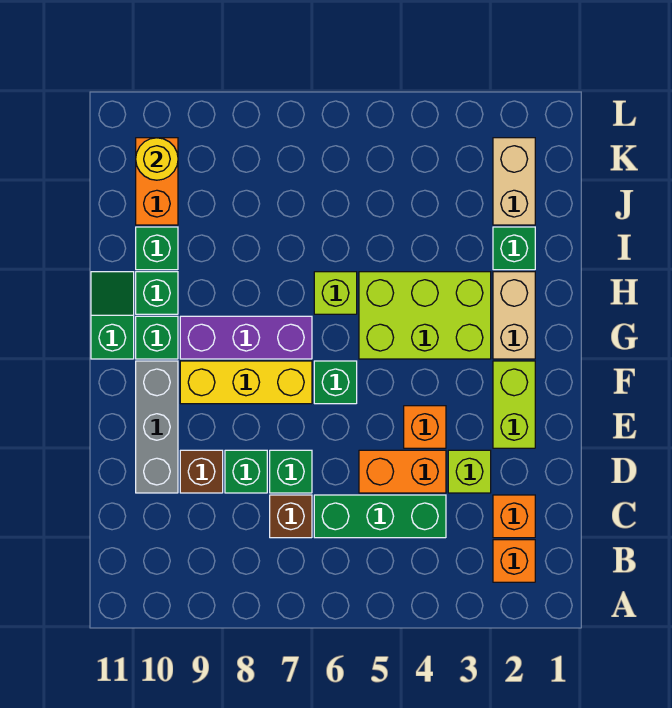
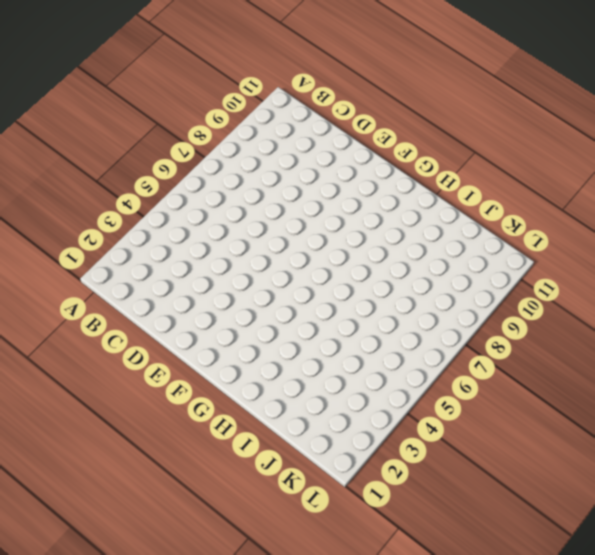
none -> orange 1x1 brick [493,540,535,582]
none -> orange 1x1 brick [493,495,535,538]
none -> green 1x3 brick [314,495,446,538]

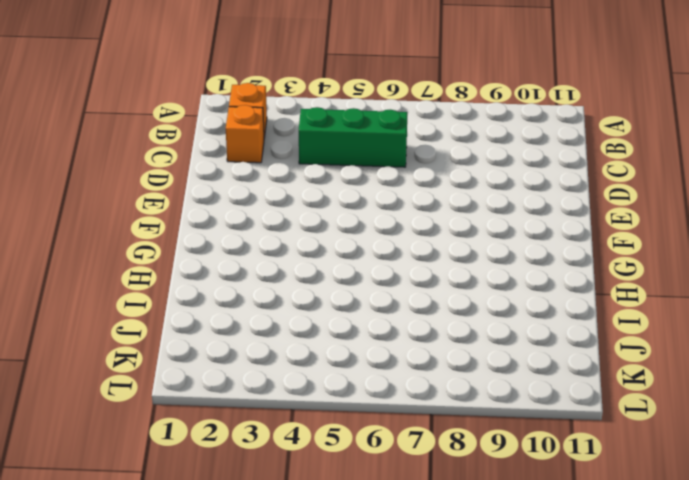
none -> brown 1x1 brick [270,495,312,538]
none -> lime 1x1 brick [448,450,491,493]
none -> orange 1x2 brick [359,450,446,493]

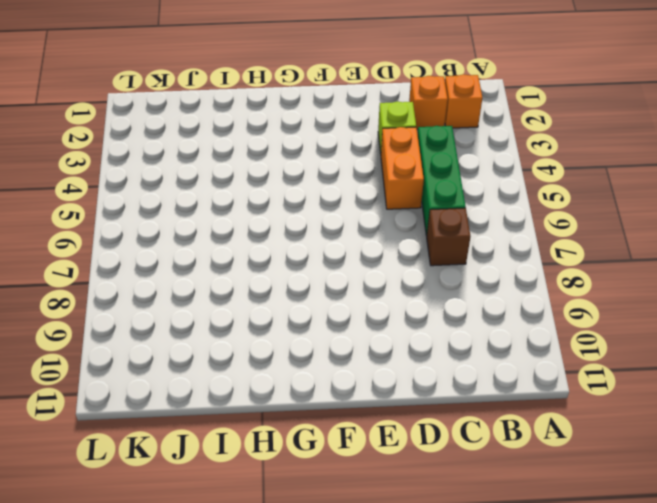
none -> green 1x1 brick [270,450,312,493]
none -> green 1x1 brick [225,450,267,493]
none -> brown 1x1 brick [180,450,223,493]

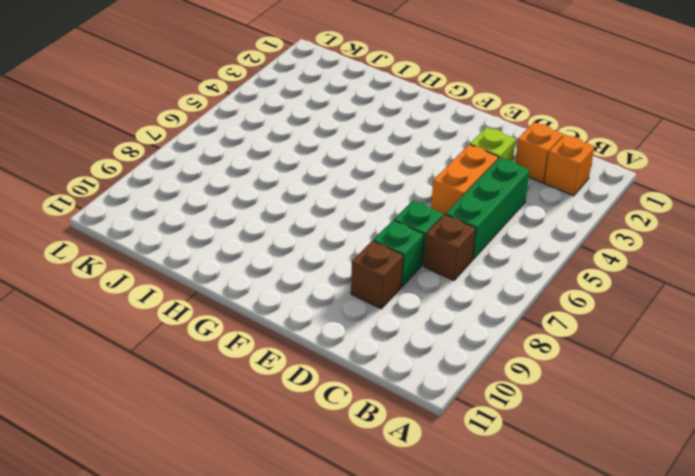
none -> grey 1x3 brick [136,361,178,493]
none -> lime 1x2 brick [493,361,535,448]
none -> orange 1x1 brick [404,406,446,448]

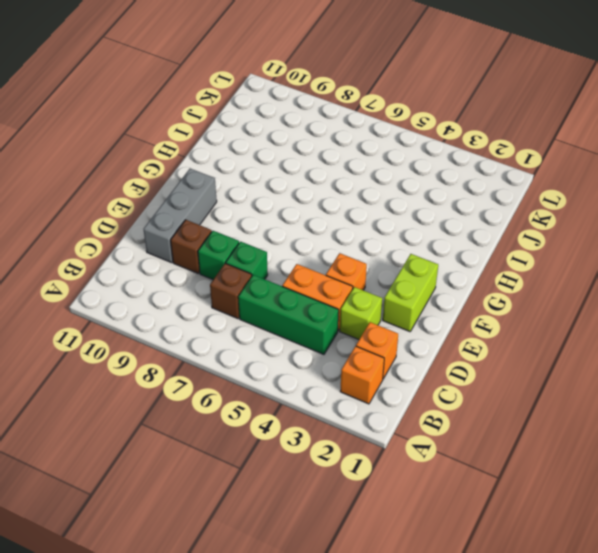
none -> green 1x1 brick [314,361,357,404]
none -> yellow 1x3 brick [180,361,312,404]
none -> tan 1x2 brick [493,272,535,359]

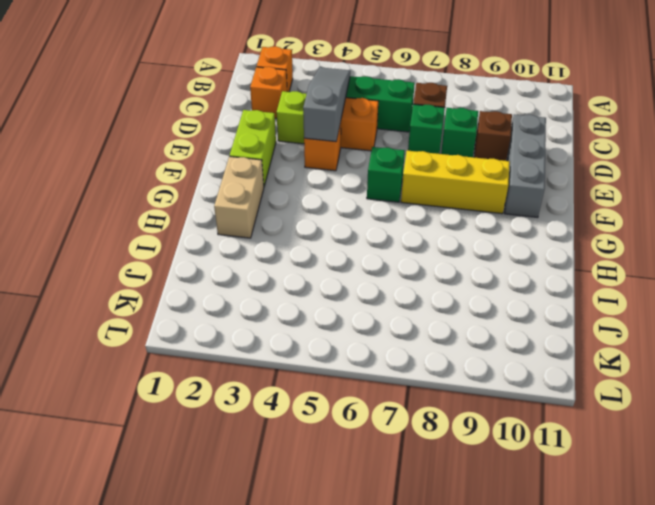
grey 1x3 slope [303,67,350,142] -> none
none -> lime 2x3 brick [359,272,491,359]
none -> purple 1x3 brick [180,316,312,359]
none -> green 1x1 brick [136,316,178,359]

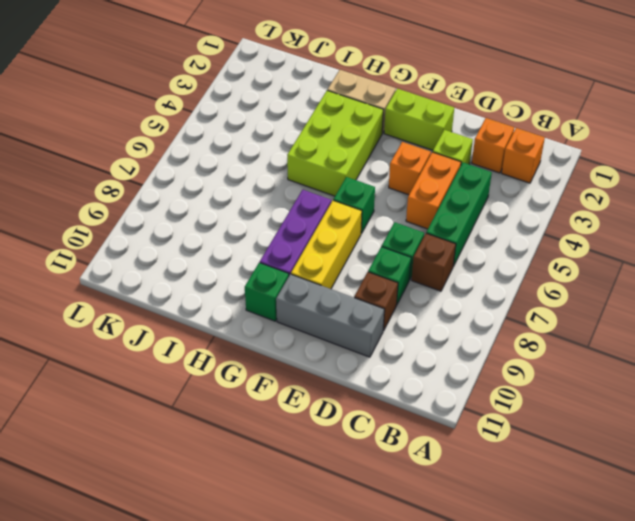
none -> green 1x2 slope [91,272,134,359]
none -> lime 1x1 brick [314,272,357,314]
none -> green 1x1 brick [136,272,178,314]

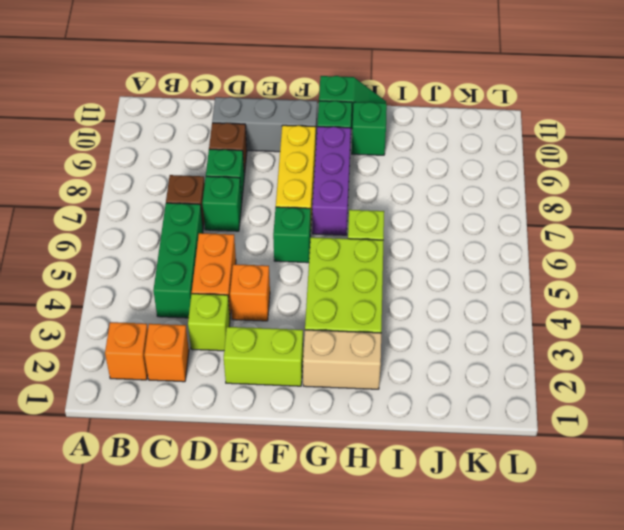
none -> green 1x1 brick [493,227,535,270]
none -> green 1x1 brick [136,227,178,270]
none -> tan 1x2 brick [493,138,535,225]

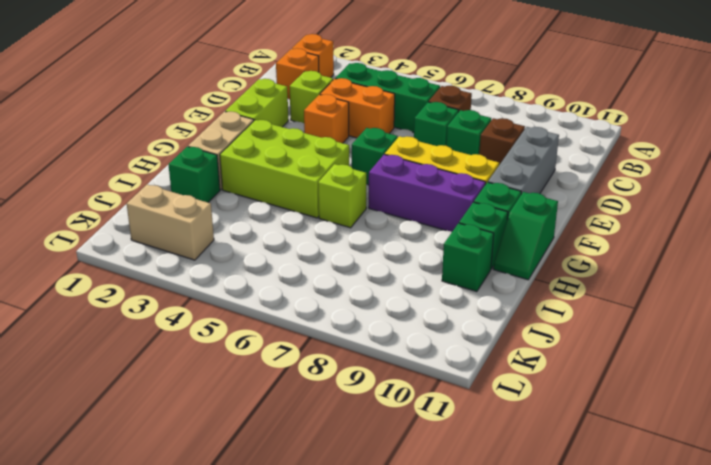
tan 1x2 brick [127,185,214,260] -> tan 1x2 brick turned to [493,138,535,225]
none -> orange 1x2 brick [136,138,178,225]
none -> yellow 1x1 round brick [136,138,178,180]

